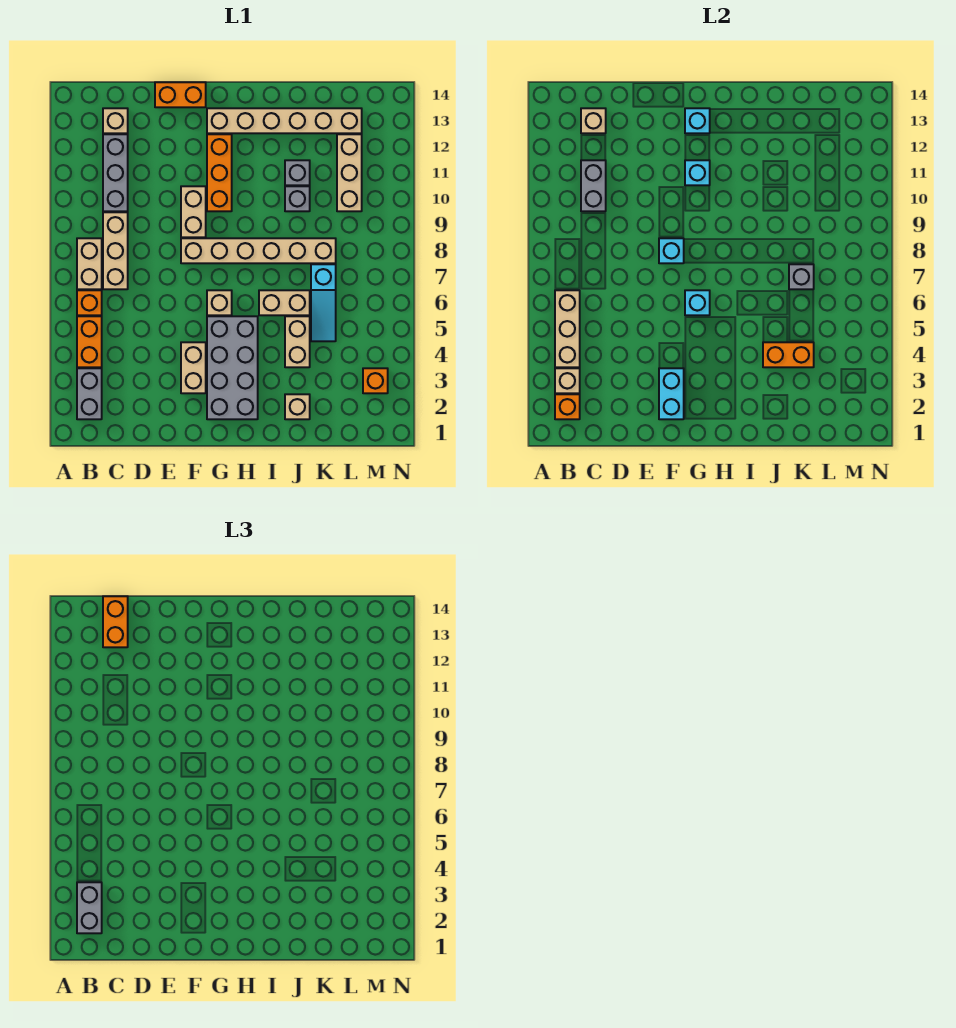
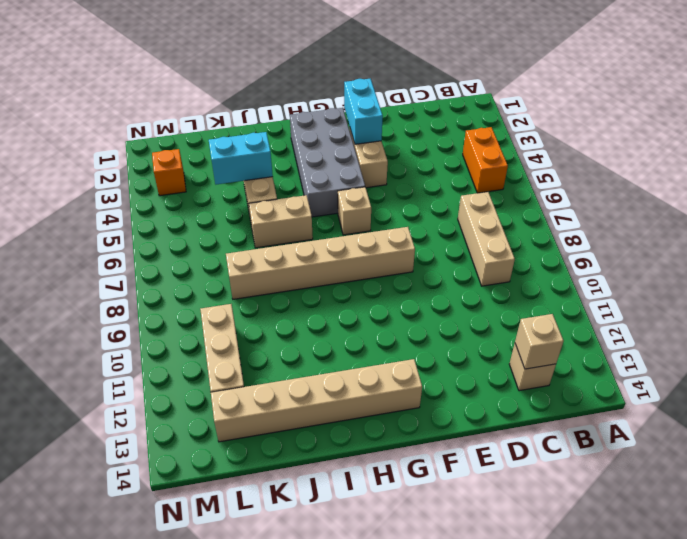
cyan 1x2 brick [209,132,273,184] -> orange 1x2 brick [763,342,814,367]
none -> grey 1x2 brick [77,368,102,419]
none -> orange 1x1 brick [77,290,102,315]
none -> tan 1x2 brick [77,238,102,289]
none -> grey 1x3 brick [103,134,128,211]

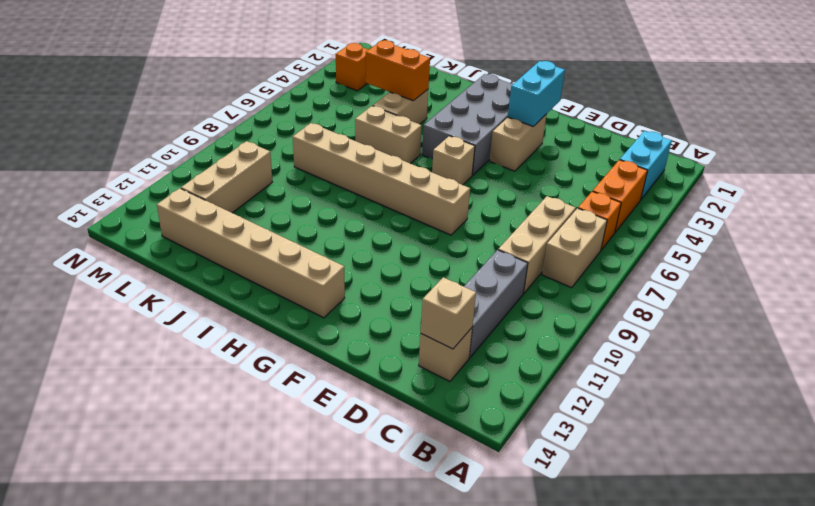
cyan 1x2 brick [620,131,672,199] -> grey 1x2 brick [77,368,102,419]
none -> orange 1x2 brick [155,82,206,107]
none -> tan 1x2 brick [181,186,206,237]
none -> orange 1x3 brick [207,134,232,211]
none -> tan 1x1 brick [285,394,310,419]

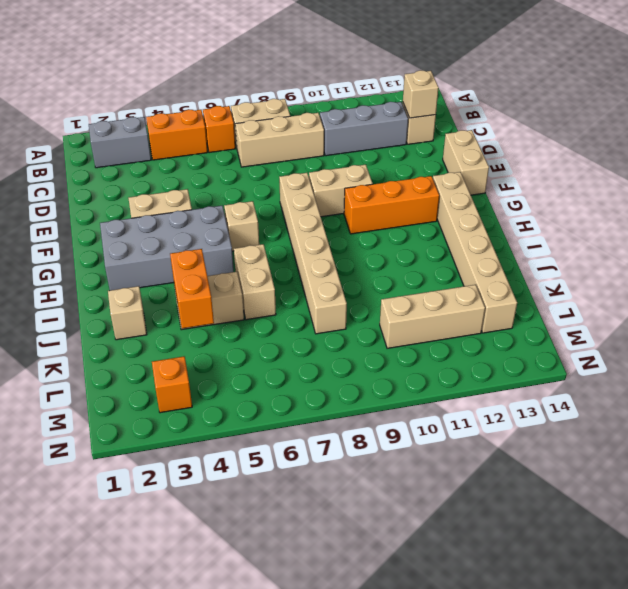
tan 1x2 brick [443,130,489,195] -> orange 1x2 brick [155,82,206,107]
none -> grey 1x1 brick [285,186,310,211]
none -> grey 1x1 brick [285,160,310,185]
none -> cyan 1x3 slope [311,264,336,341]
none -> orange 1x1 brick [555,394,580,419]

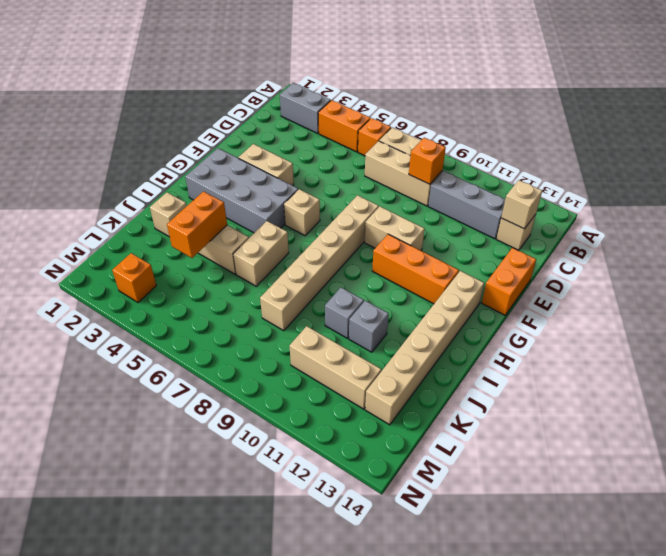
orange 1x1 brick [409,138,446,184] -> orange 1x1 brick moved to [555,394,580,419]
none -> cyan 1x3 slope [311,264,336,341]
none -> tan 1x1 brick [555,368,580,393]
none -> tan 1x3 brick [555,290,580,367]
none -> grey 1x2 brick [581,160,606,211]

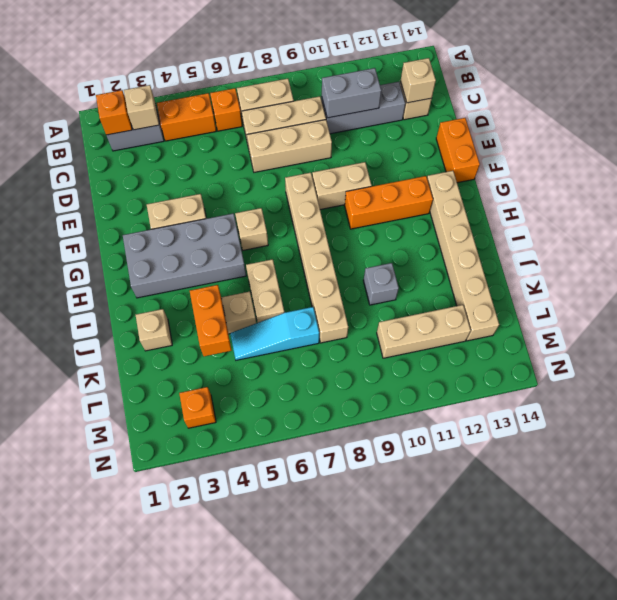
tan 1x3 brick [247,120,332,172] -> tan 1x3 brick moved to [555,290,580,367]
none -> grey 1x1 brick [285,160,310,185]
none -> cyan 1x2 brick [659,368,684,419]
none -> cyan 1x1 brick [659,238,684,263]
none -> cyan 1x1 brick [685,290,710,315]

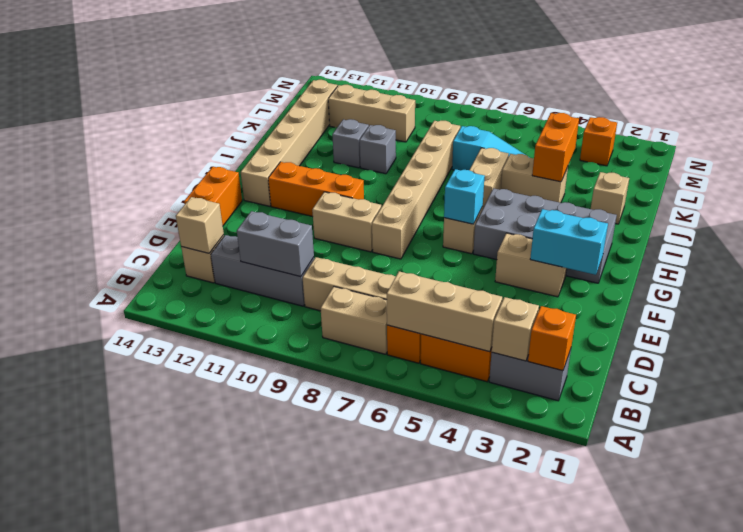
none -> cyan 1x1 brick [659,238,684,263]
none -> cyan 1x1 brick [685,160,710,185]
none -> cyan 1x1 brick [685,108,710,133]
none -> grey 1x1 brick [789,264,814,289]

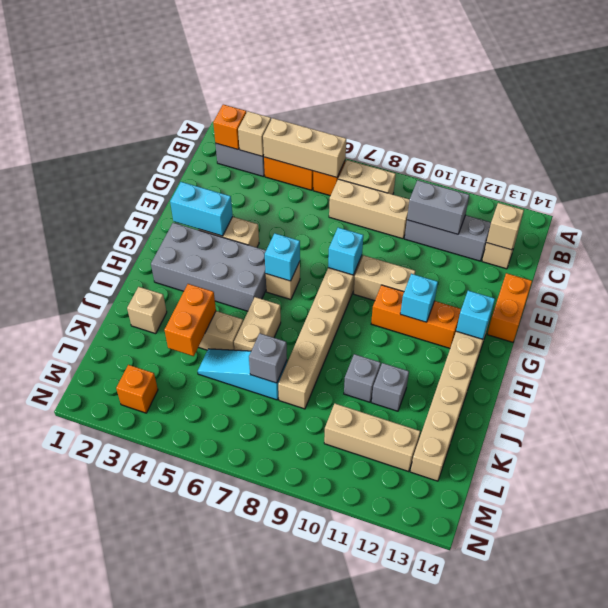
none -> grey 1x2 brick [77,882,102,933]
none -> orange 1x2 brick [103,596,128,647]

